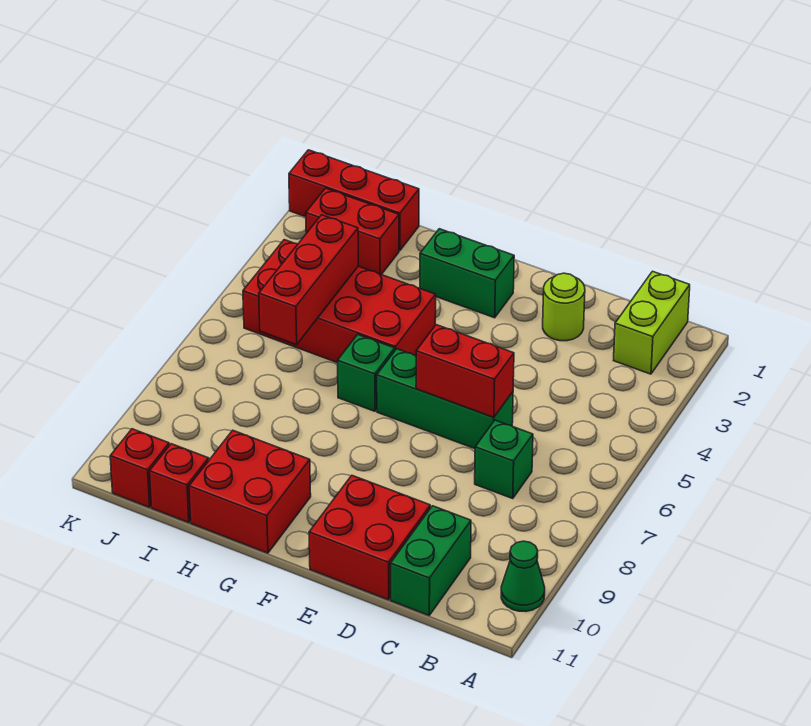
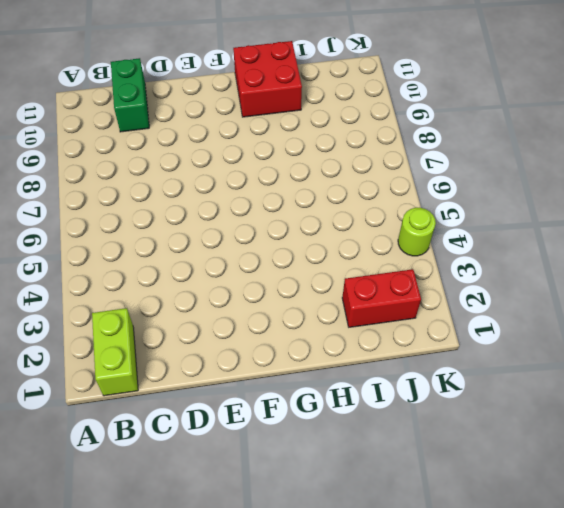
lime 1x1 round brick [398,208,436,256] -> lime 1x1 round brick moved to [543,273,585,341]
none -> green 1x1 cone [501,541,545,611]
none -> green 1x1 brick [475,420,533,498]
none -> green 1x3 brick [377,349,513,449]

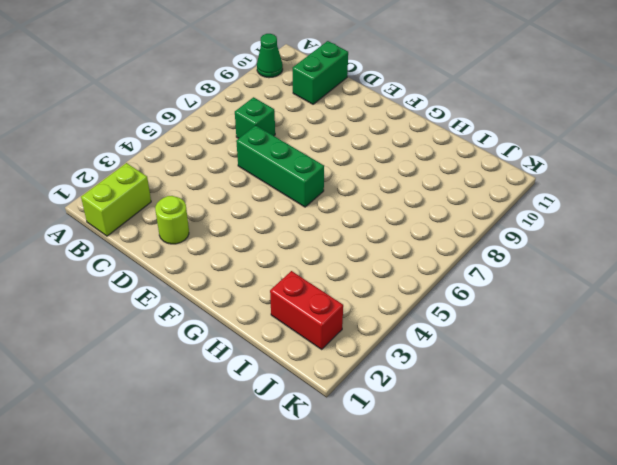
none -> red 2x2 brick [309,476,430,600]
none -> green 1x2 brick [420,229,514,318]
none -> red 2x4 brick [243,240,436,363]

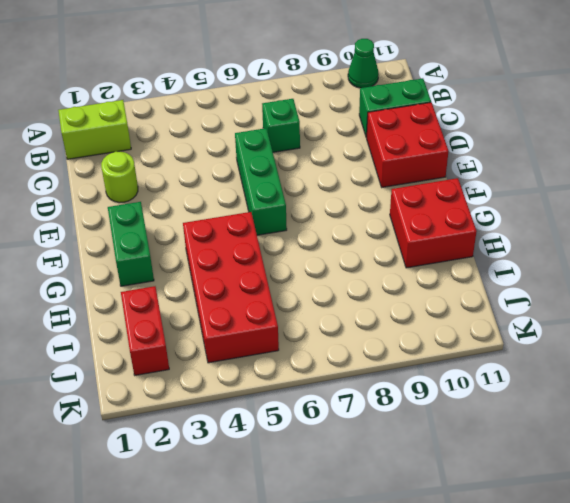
none -> green 1x1 brick [338,334,395,411]
none -> red 1x3 brick [289,150,419,250]
none -> red 1x1 brick [150,444,209,523]

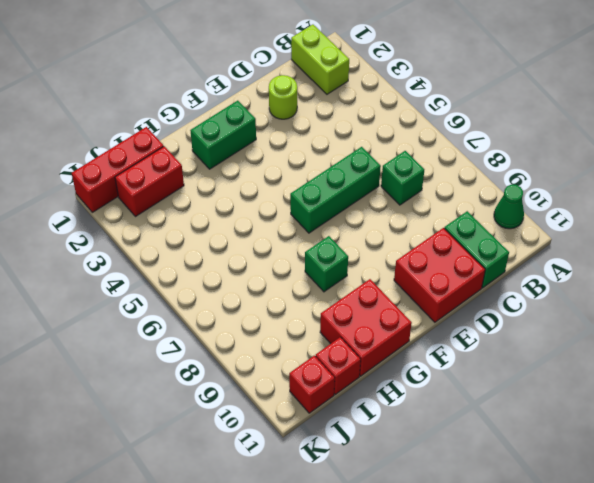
green 1x1 brick [305,236,348,292] -> green 1x1 brick moved to [338,334,395,411]
none -> red 2x4 brick [243,240,436,363]
none -> red 1x2 brick [416,325,514,418]
none -> red 1x3 brick [259,215,358,345]

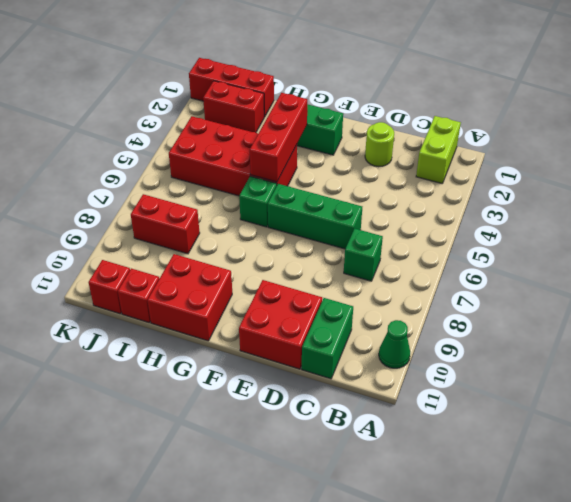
red 1x3 brick [250,93,307,182] -> red 1x3 brick moved to [259,215,358,345]
red 1x2 brick [131,194,200,254] -> red 1x2 brick moved to [416,325,514,418]

